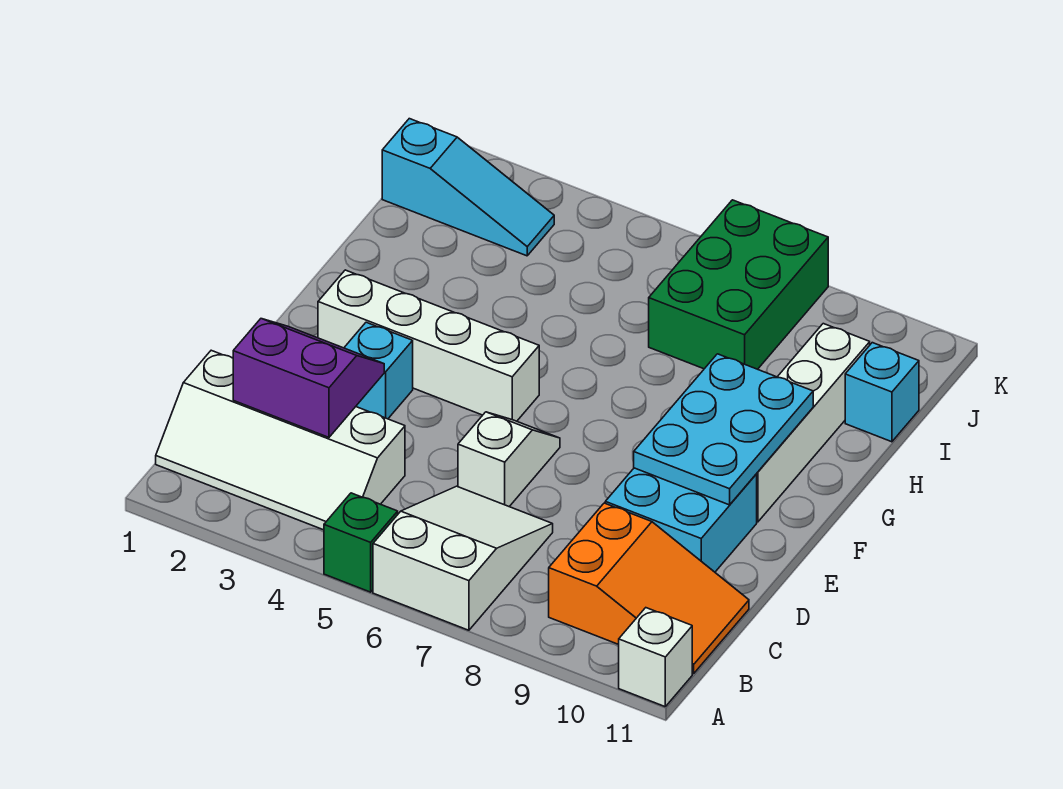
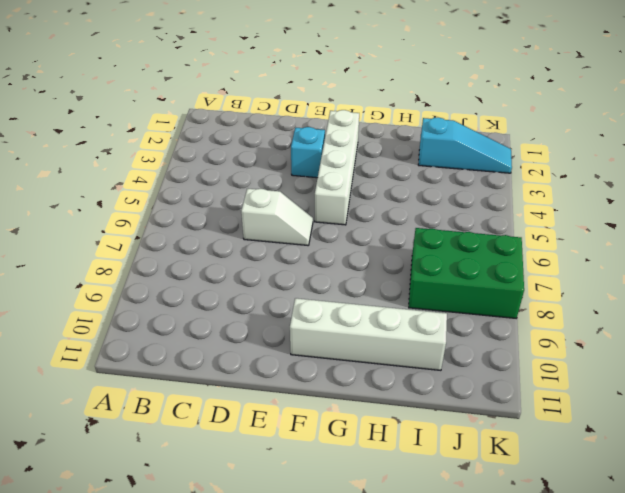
cyan 1x3 slope [418,117,512,173] -> cyan 1x3 slope turned to [382,119,554,256]
none -> green 1x1 brick [324,493,398,592]
none -> white 2x3 slope [373,486,553,630]
none -> white 1x1 brick [619,608,692,707]

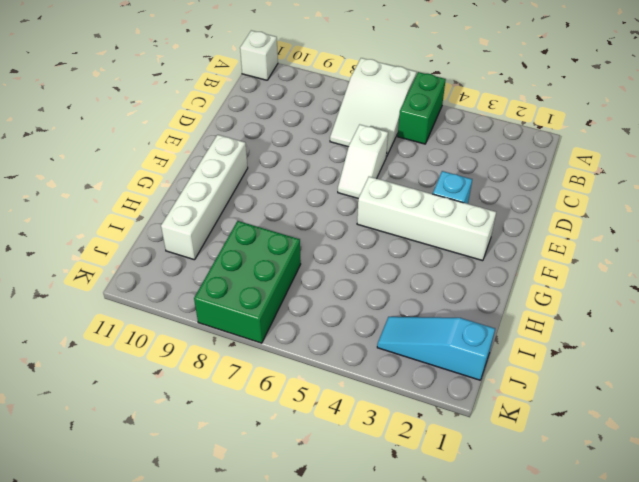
green 1x2 brick [398,72,446,144] -> green 1x1 brick [324,493,398,592]
none -> white 2x4 slope [156,350,405,530]
none -> orange 2x3 slope [549,503,749,674]
none -> cyan 2x2 brick [605,468,757,572]

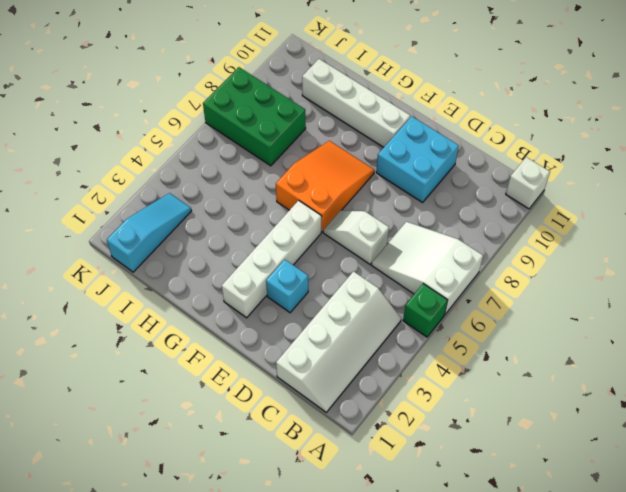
orange 2x3 slope [276,141,375,232] -> orange 2x3 slope moved to [549,503,749,674]
none -> cyan 1x1 brick [845,343,919,442]
none -> purple 2x2 slope [233,319,384,437]
none -> cyan 2x3 plate [634,354,813,505]

